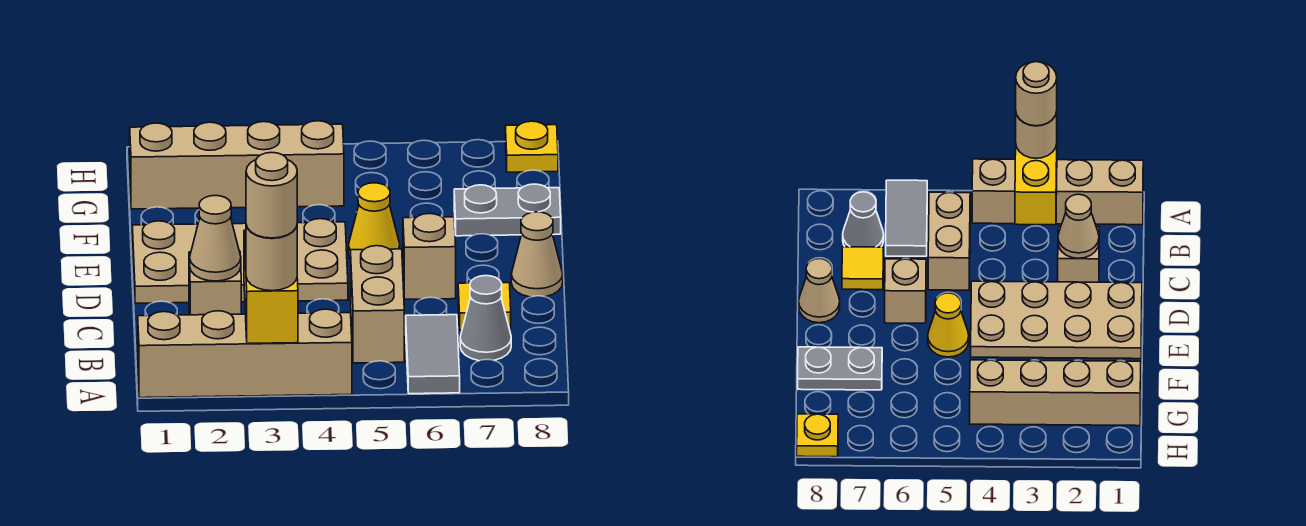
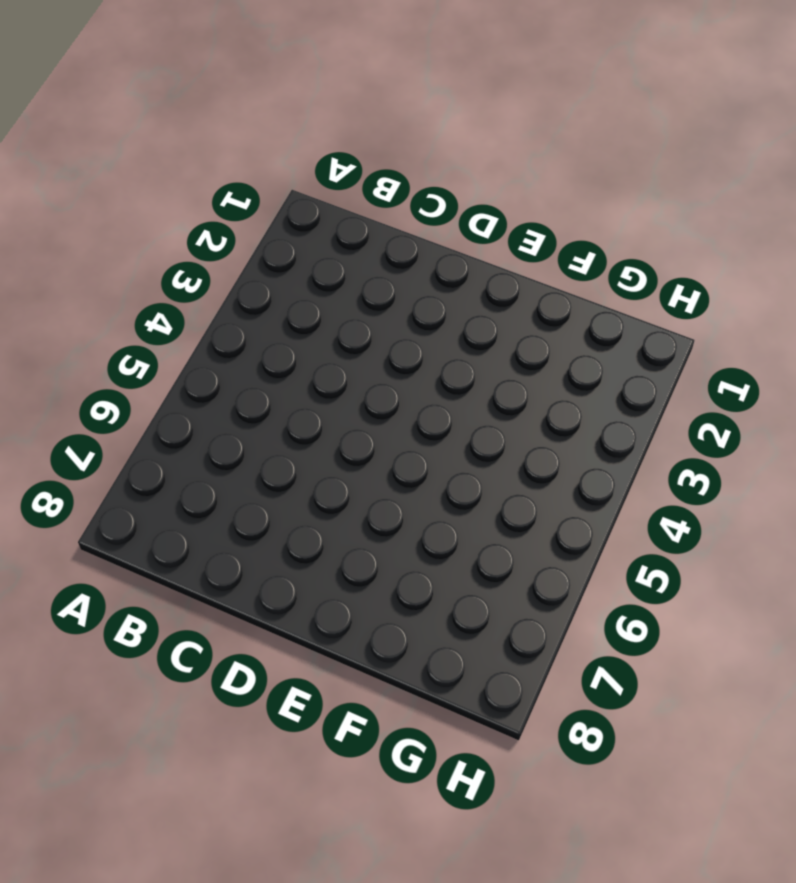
none -> tan 1x4 brick [138,309,352,398]
none -> grey 1x2 tile [406,315,460,394]
none -> tan 1x2 brick [351,246,404,363]

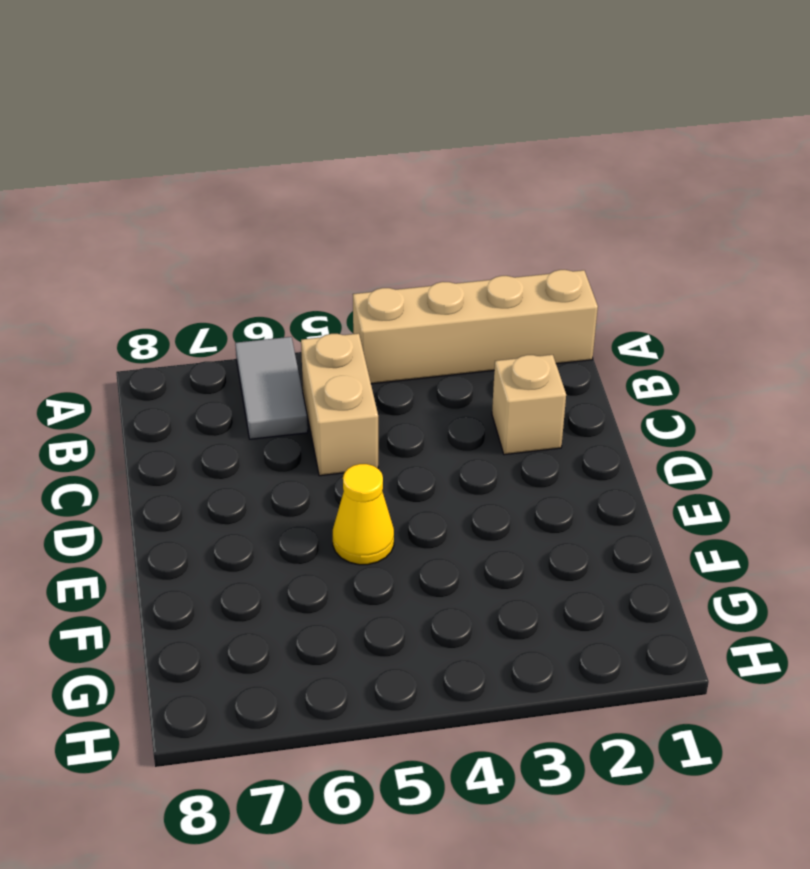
none -> grey 1x1 cone [460,276,511,361]
none -> yellow 1x1 tile [458,283,511,330]
none -> tan 2x4 plate [132,219,348,303]

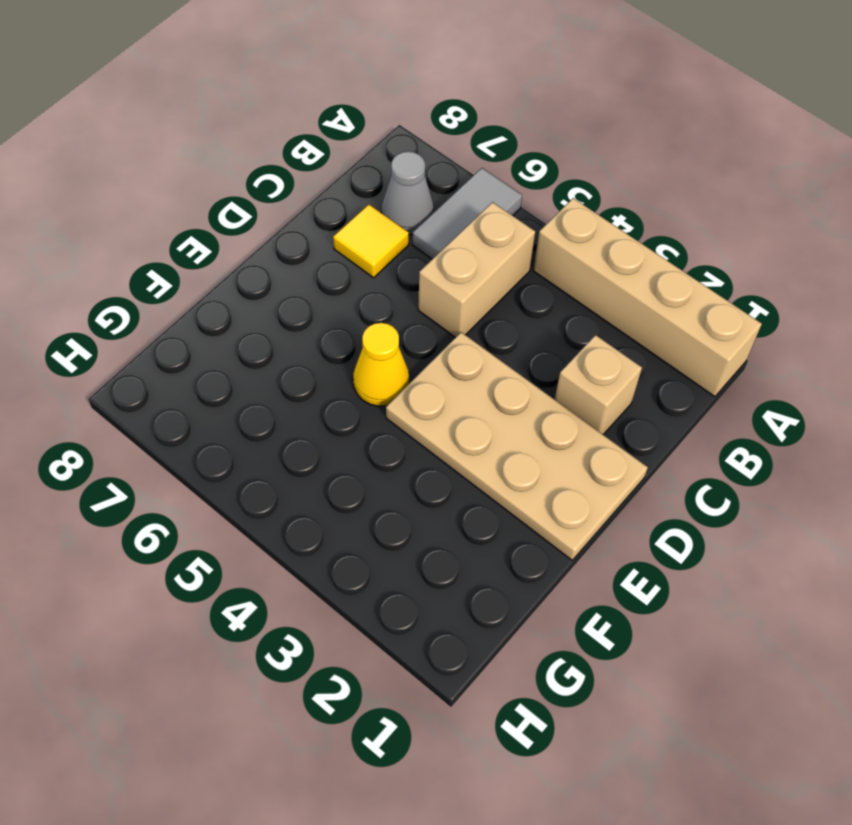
none -> tan 1x1 brick [403,214,456,299]
none -> tan 1x1 cone [511,212,563,297]
none -> grey 1x2 plate [454,184,561,236]

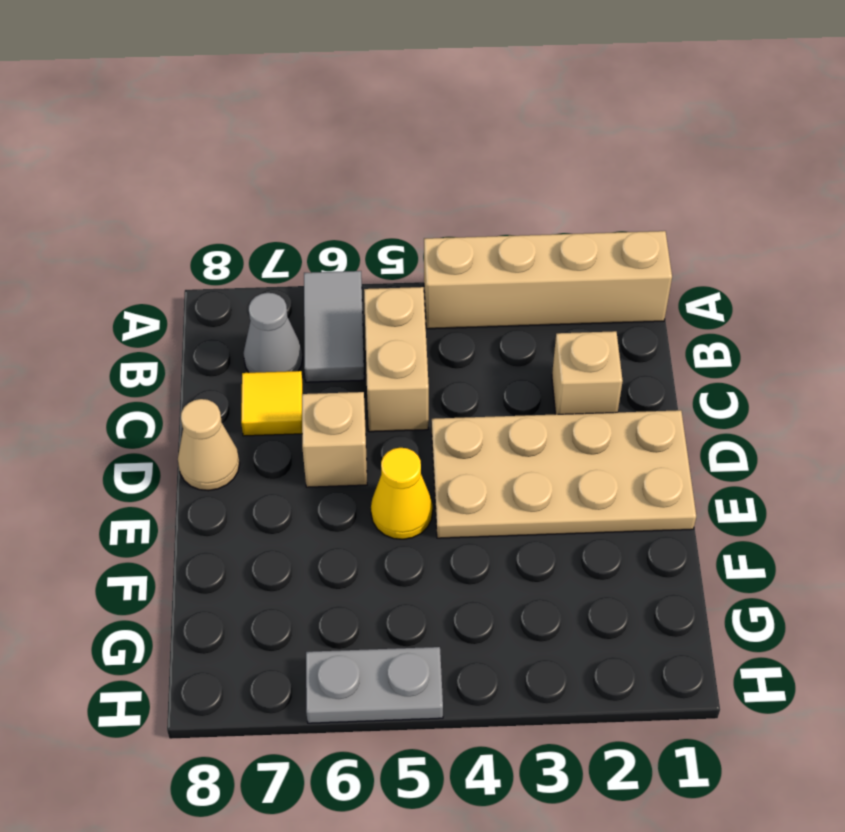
grey 1x2 plate [306,647,443,723] -> grey 1x2 plate moved to [454,184,561,236]
none -> tan 1x4 brick [130,121,344,209]
none -> yellow 1x1 plate [505,121,558,172]
none -> yellow 1x2 brick [244,230,298,344]

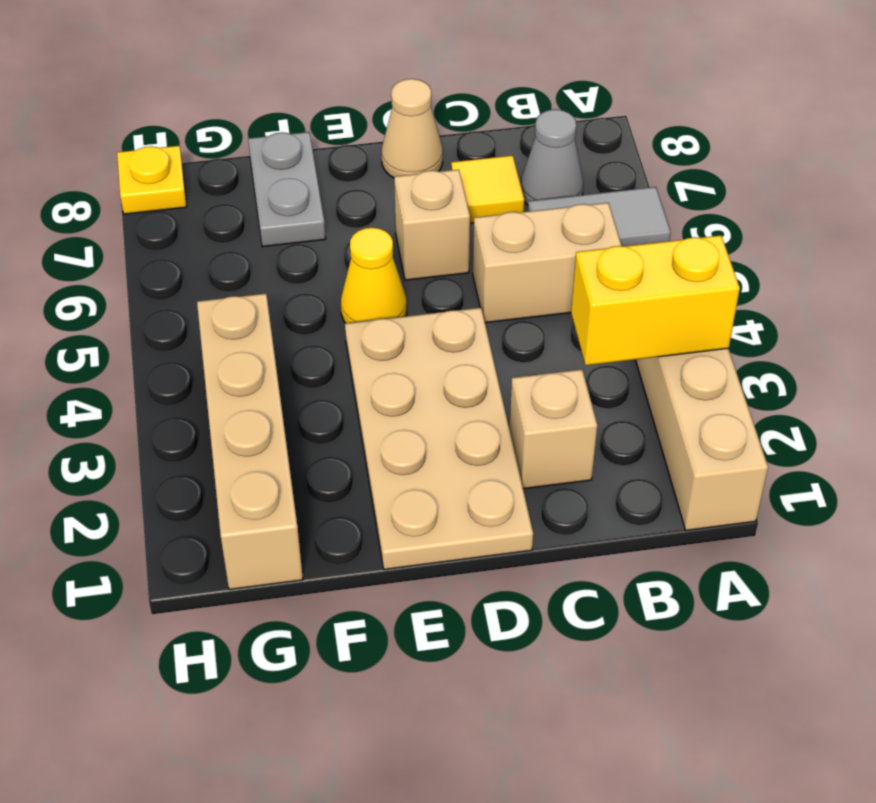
none -> tan 1x1 cone [190,196,241,281]
none -> tan 1x1 round brick [246,225,297,291]
none -> tan 1x1 round brick [246,152,297,238]

